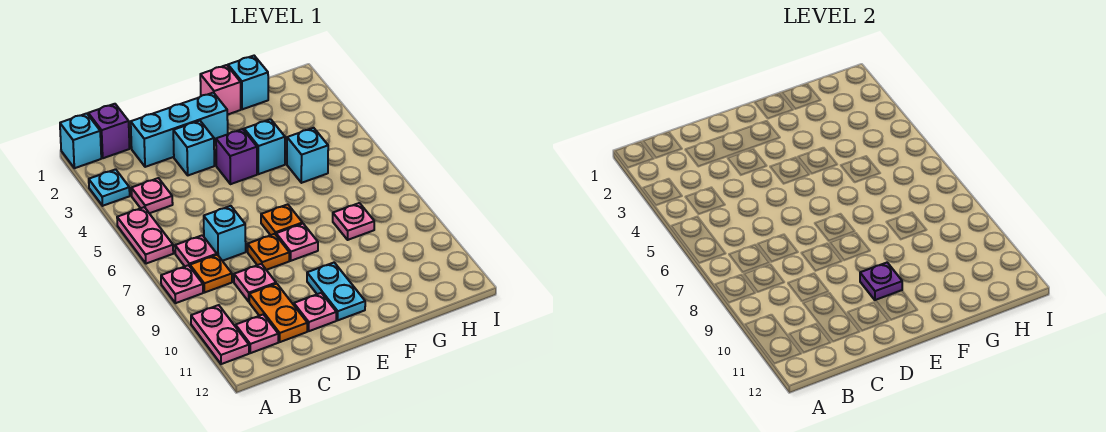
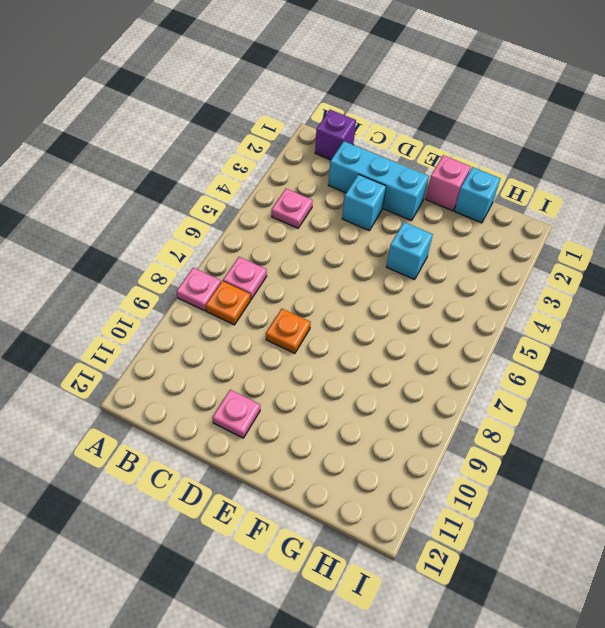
none -> cyan 1x1 brick [60,113,101,168]
none -> cyan 1x1 plate [89,169,130,206]
none -> pink 1x2 plate [117,207,173,264]

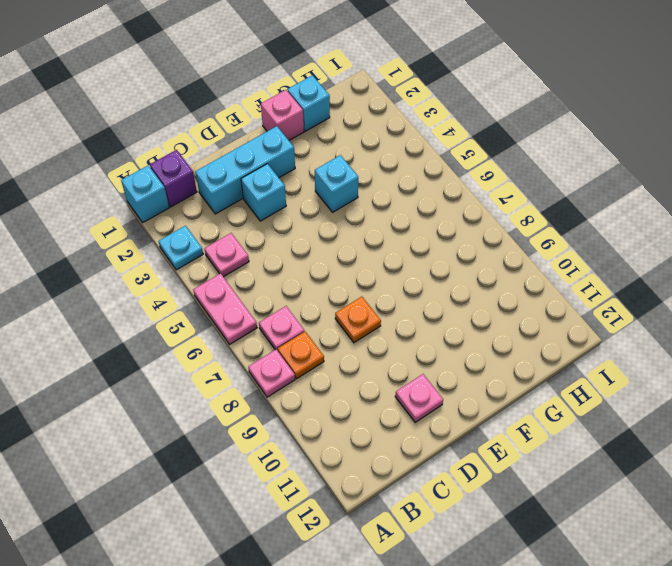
none -> pink 1x2 plate [191,305,249,364]
none -> pink 1x1 plate [236,315,278,353]
none -> cyan 1x1 brick [204,206,246,261]

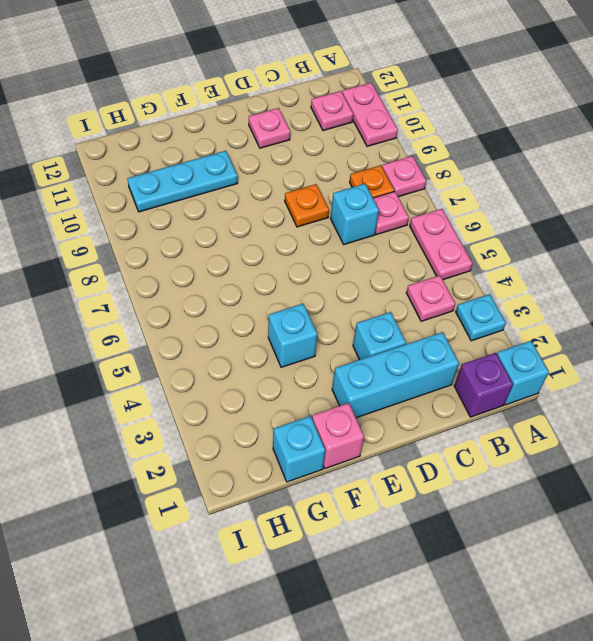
cyan 1x3 plate [127,151,238,212] -> none
none -> pink 1x1 plate [234,264,276,302]
none -> orange 1x2 plate [249,284,307,342]
none -> purple 1x1 brick [216,129,257,184]

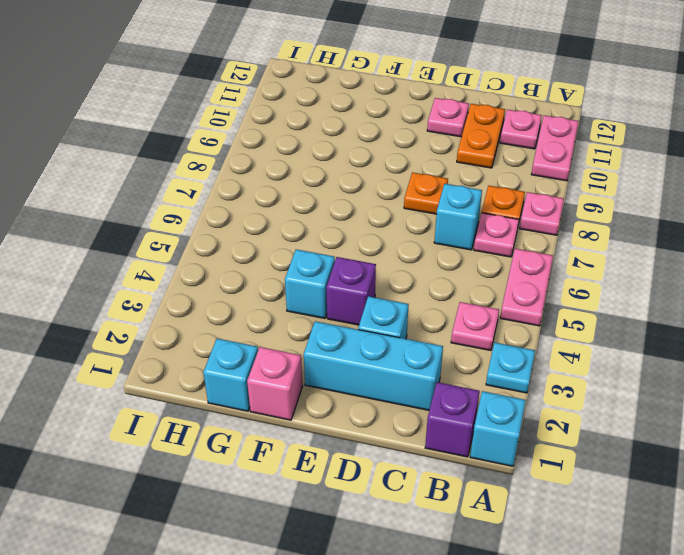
none -> pink 1x1 plate [234,264,276,302]
none -> orange 1x1 plate [261,204,302,235]
none -> pink 1x1 plate [276,224,318,261]

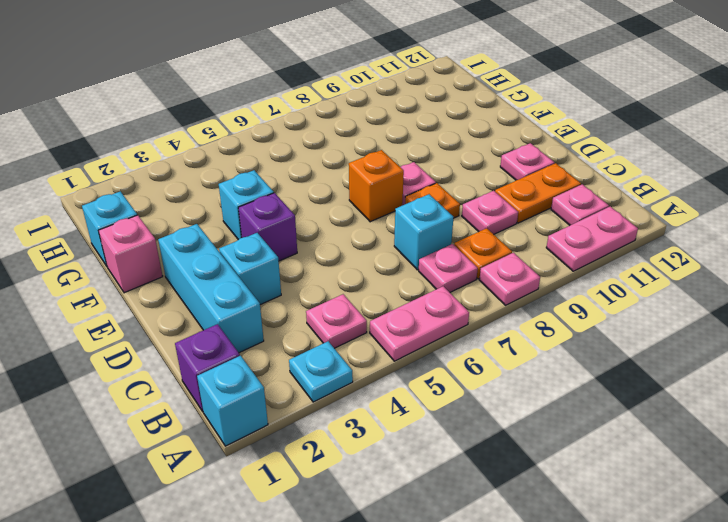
orange 1x1 brick [349,150,404,222] -> orange 1x1 plate [261,204,302,235]
none -> cyan 1x2 plate [307,263,365,320]
none -> cyan 1x1 brick [287,128,328,183]
none -> pink 1x1 plate [333,203,374,240]

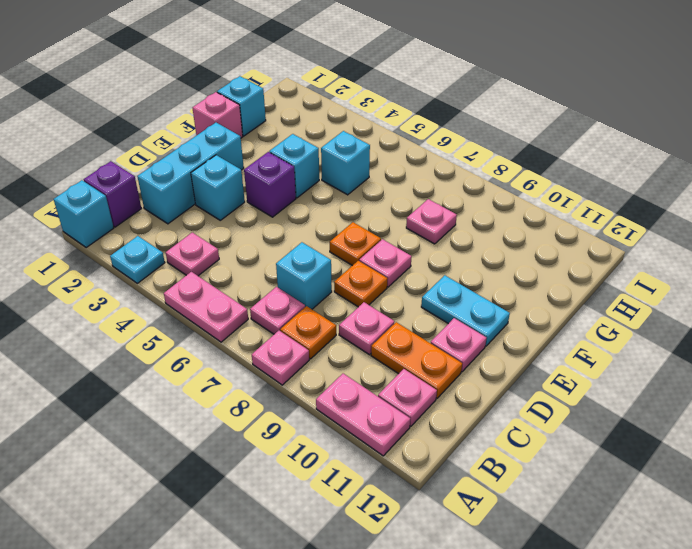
none -> purple 1x1 plate [860,263,902,300]

